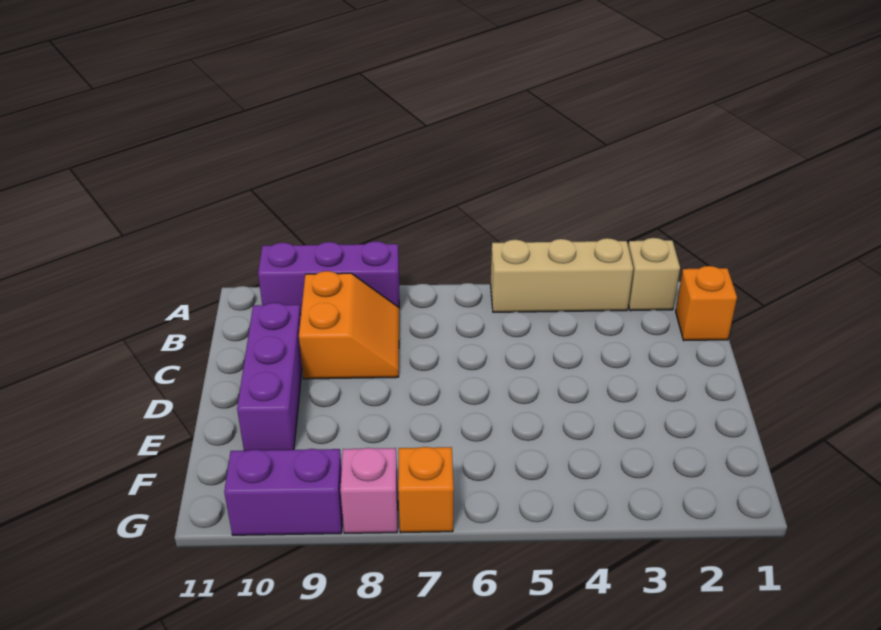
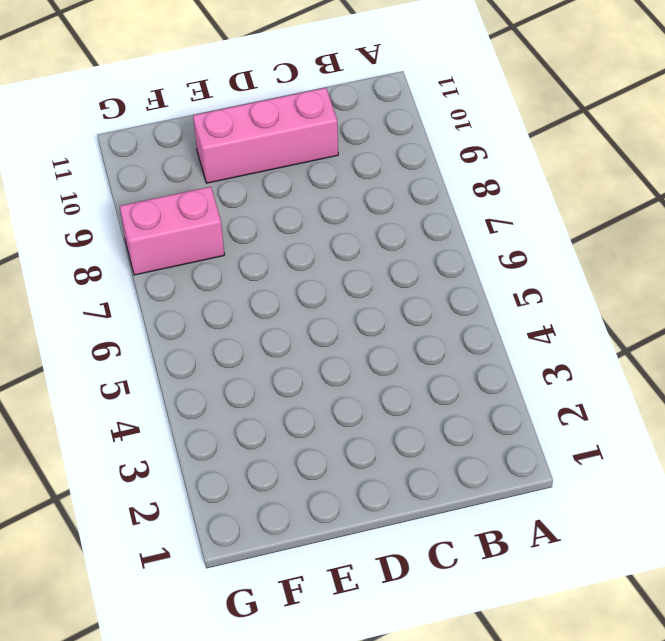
pink 1x3 brick [193,88,338,183] -> purple 1x3 brick [237,303,302,451]
pink 1x2 brick [120,187,224,275] -> pink 1x1 brick [340,448,398,533]
none -> tan 1x1 brick [628,238,680,311]
none -> tan 1x3 brick [490,238,633,312]

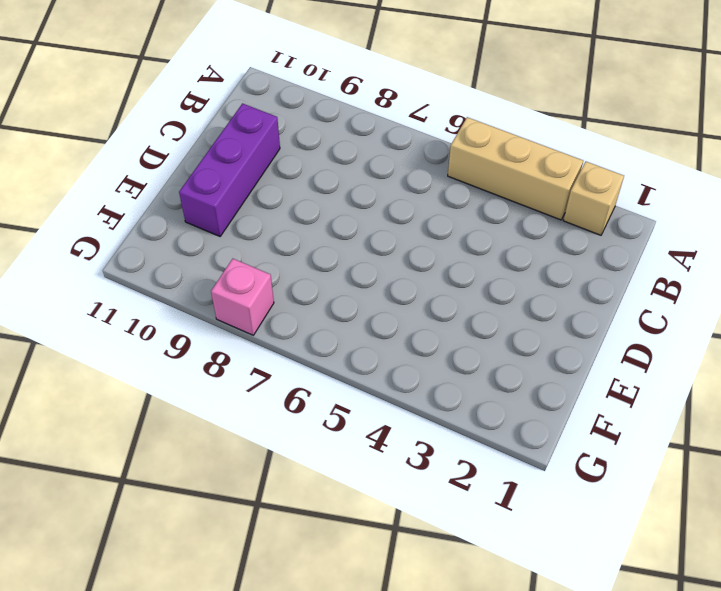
none -> purple 1x3 brick [258,241,399,312]
none -> orange 1x1 brick [676,266,737,340]

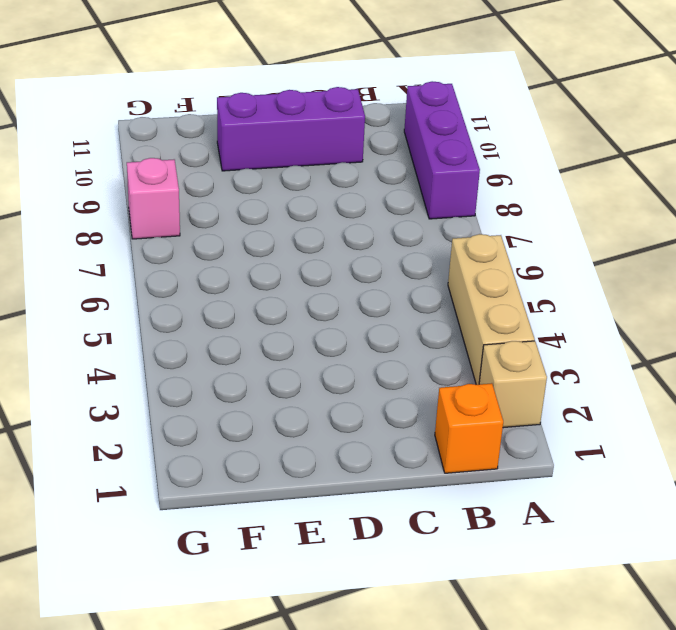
none -> orange 2x2 slope [299,271,399,379]
none -> orange 1x1 brick [398,447,454,533]

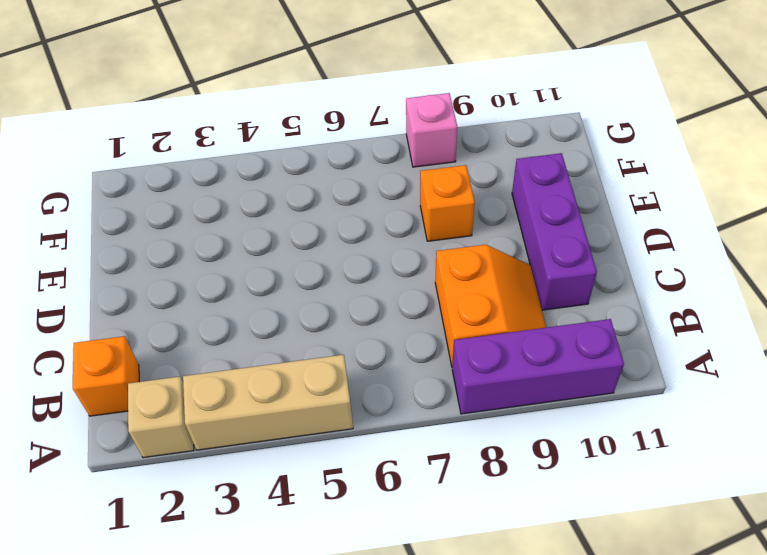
orange 2x2 slope [435,245,546,366] -> orange 2x2 slope turned to [299,271,399,379]
orange 1x1 brick [420,165,475,241] -> orange 1x1 brick moved to [398,447,454,533]
none -> purple 1x2 brick [224,449,343,535]

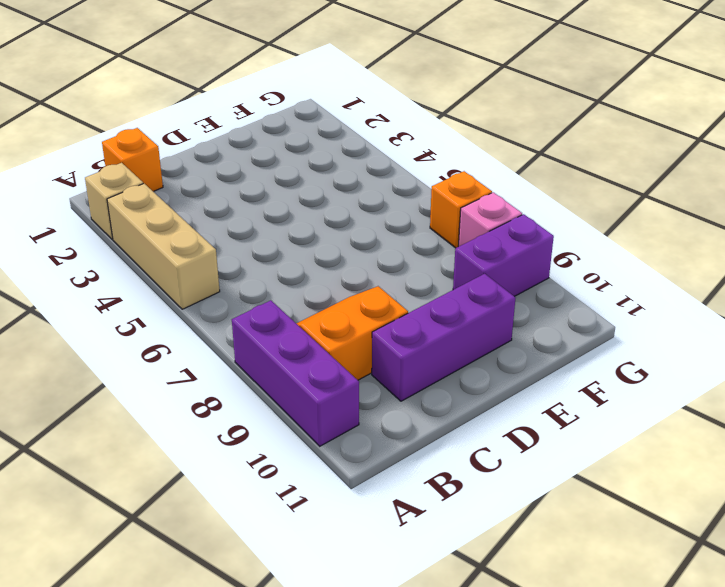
purple 1x2 brick [453,214,554,296] -> purple 1x2 brick turned to [224,449,343,535]

